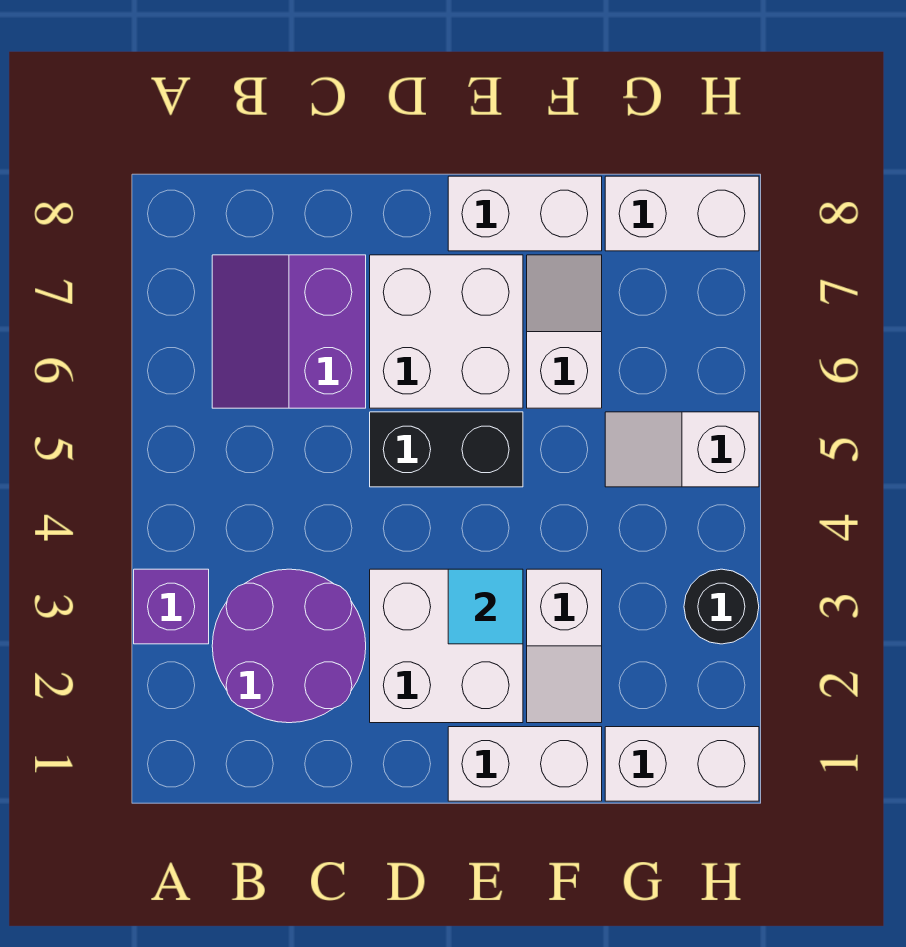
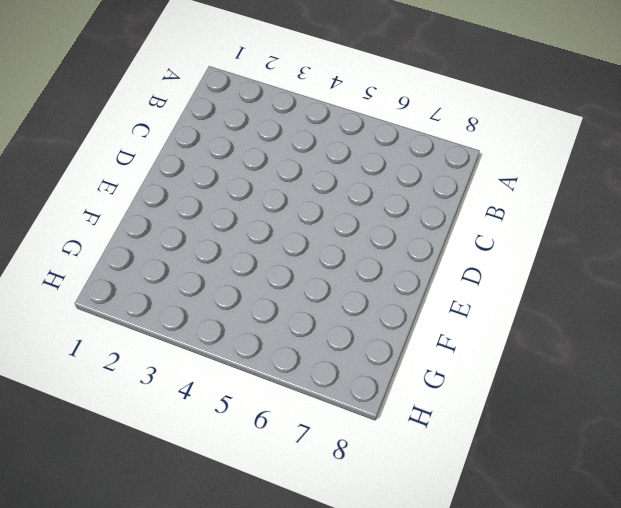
none -> purple 1x1 brick [134,569,209,644]
none -> purple 2x2 round brick [212,569,366,723]
none -> purple 2x2 slope [212,255,366,408]

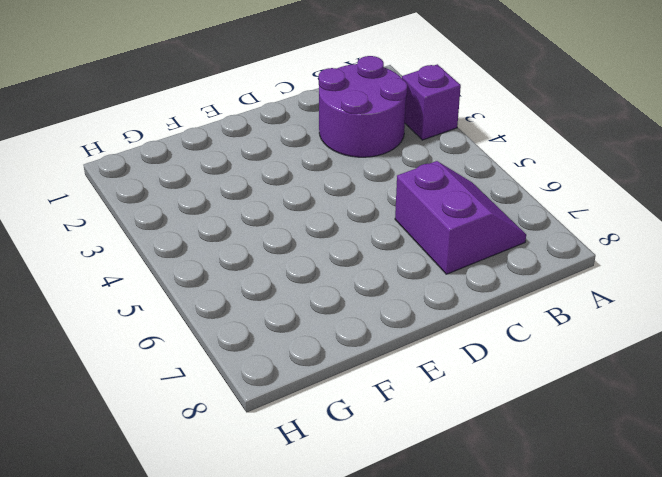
none -> white 2x2 brick [370,569,523,723]
none -> black 1x2 brick [370,412,523,487]
none -> white 2x2 brick [370,255,523,408]

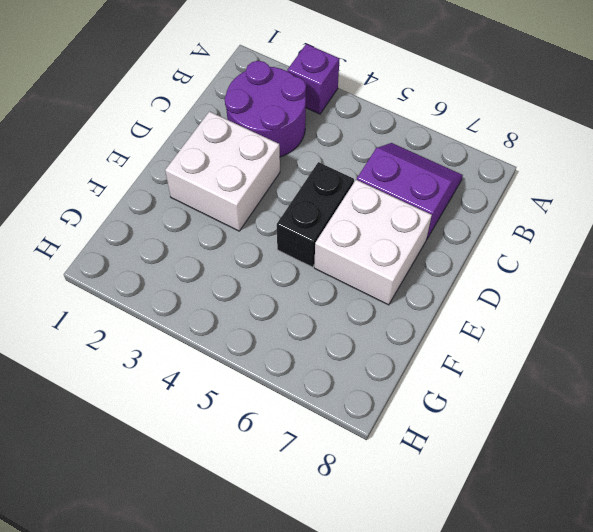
none -> white 1x2 brick [448,727,602,801]
none -> white 1x2 brick [448,176,602,251]
none -> white 1x2 slope [527,569,602,723]

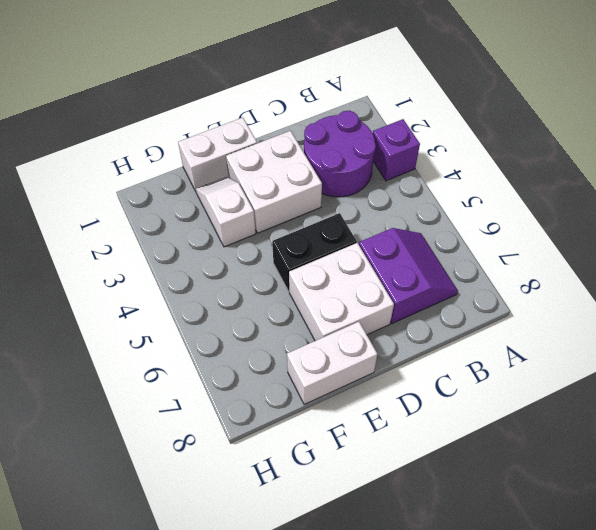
none -> white 1x2 slope [527,255,602,408]
none -> white 1x2 brick [605,727,759,801]
none -> white 1x2 slope [605,412,759,487]

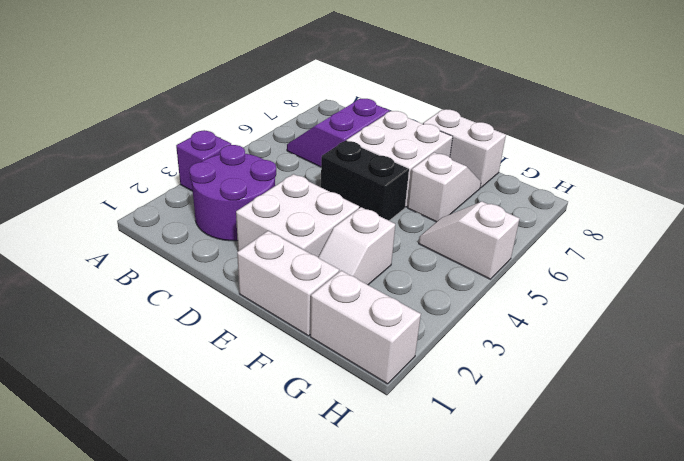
none -> white 1x2 brick [605,176,759,251]
none -> black 1x1 round brick [684,569,759,644]
none -> cyan 1x1 tile [448,569,523,644]

